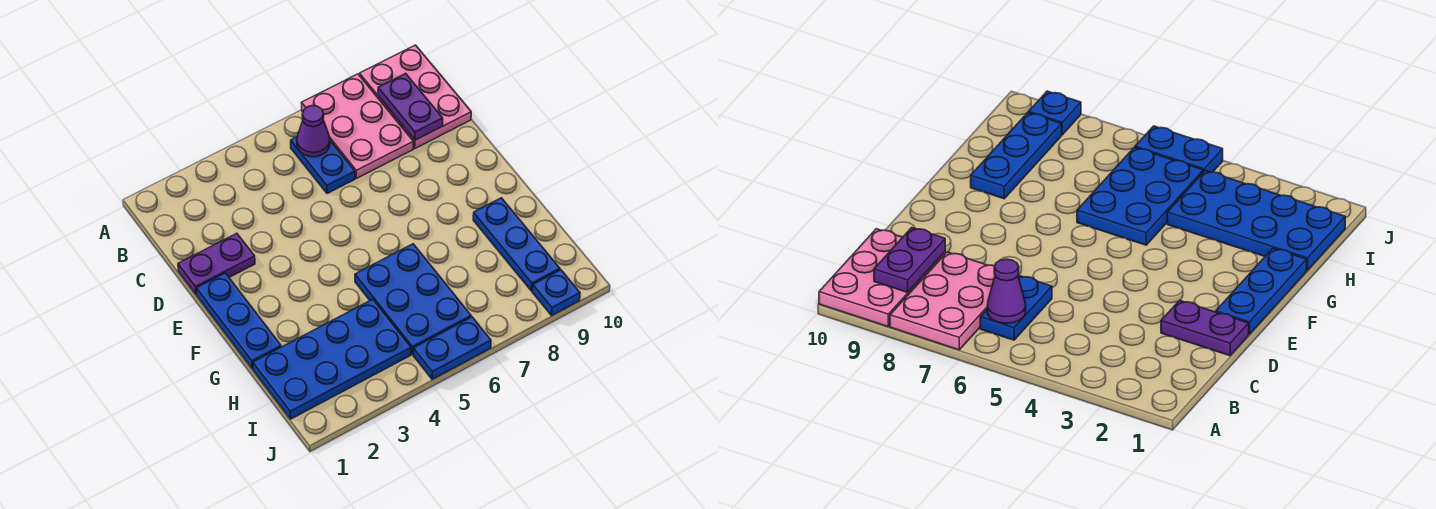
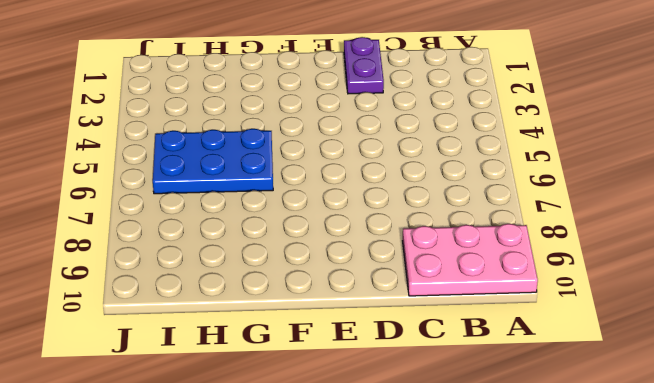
none -> pink 2x3 plate [302,74,414,179]
none -> blue 1x2 plate [291,137,355,194]
none -> blue 1x3 plate [196,273,281,368]

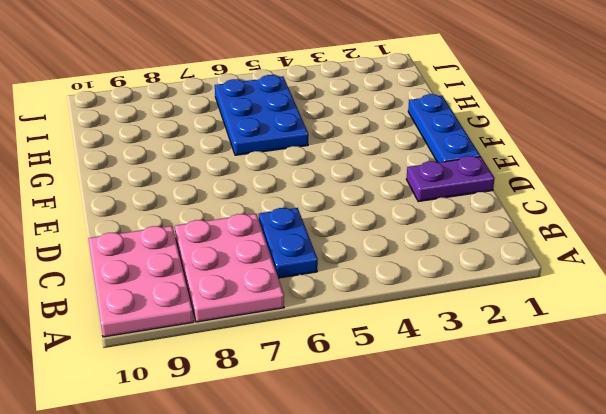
none -> blue 1x3 plate [473,198,560,291]
none -> blue 2x4 plate [253,299,411,419]
none -> blue 1x2 plate [413,317,491,379]

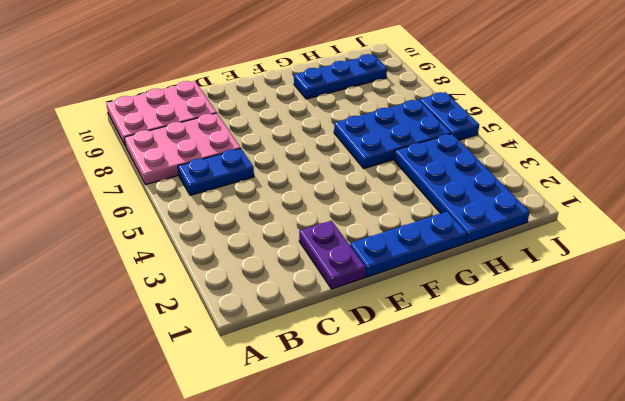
none -> blue 1x1 plate [532,270,580,315]
none -> purple 1x1 cone [297,106,330,157]
none -> purple 1x2 plate [378,73,443,140]

